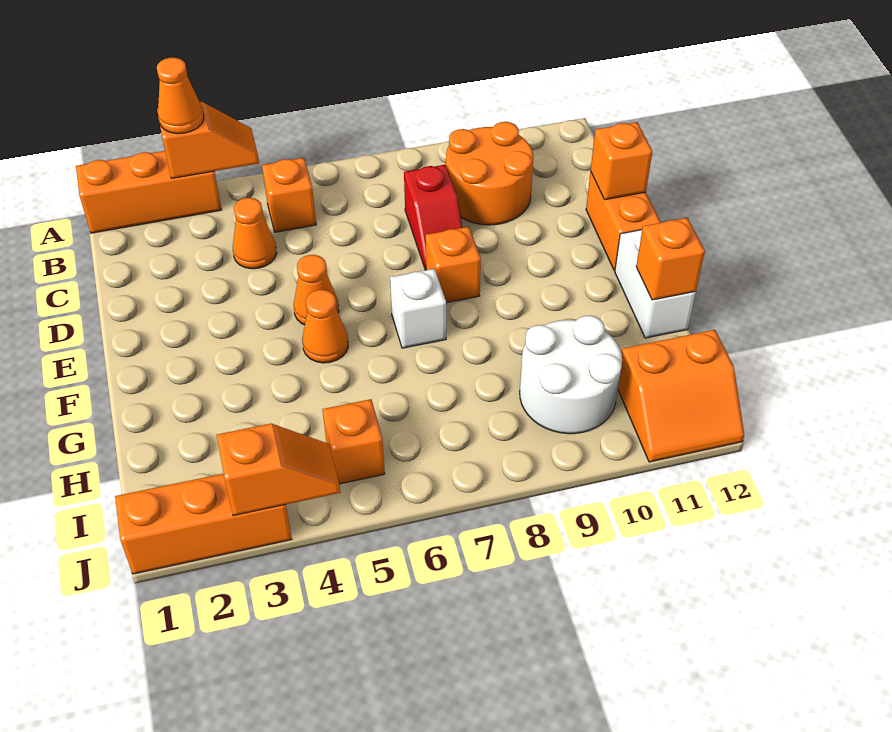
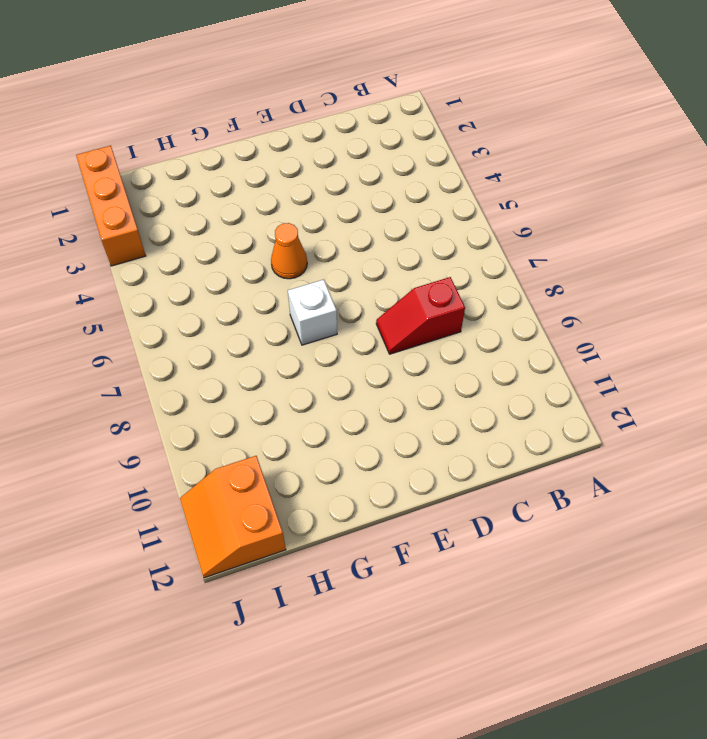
none -> orange 1x3 brick [76,151,221,233]
none -> orange 1x1 brick [262,158,316,232]
none -> orange 2x2 round brick [446,122,533,225]

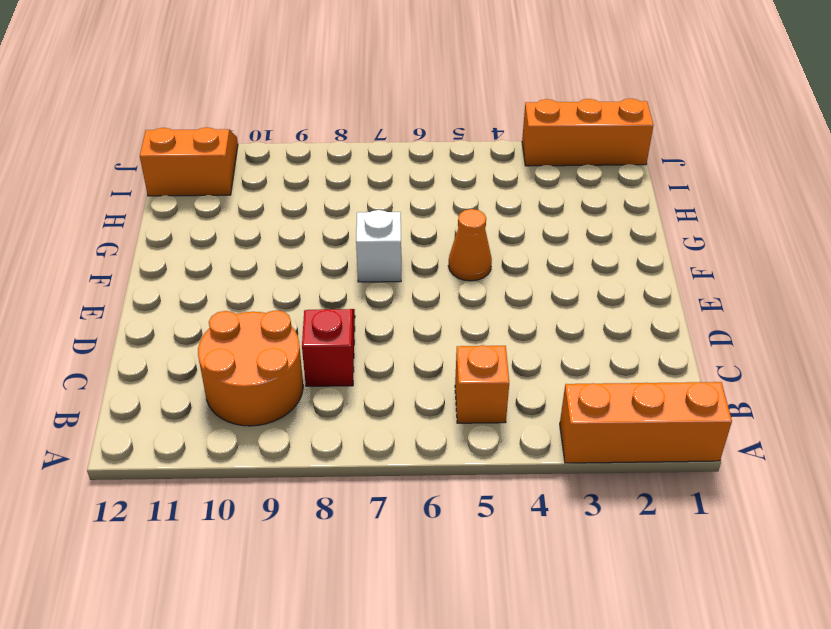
none -> orange 1x1 cone [233,198,277,269]
none -> orange 1x2 brick [586,171,661,270]
none -> orange 1x1 cone [294,255,339,325]

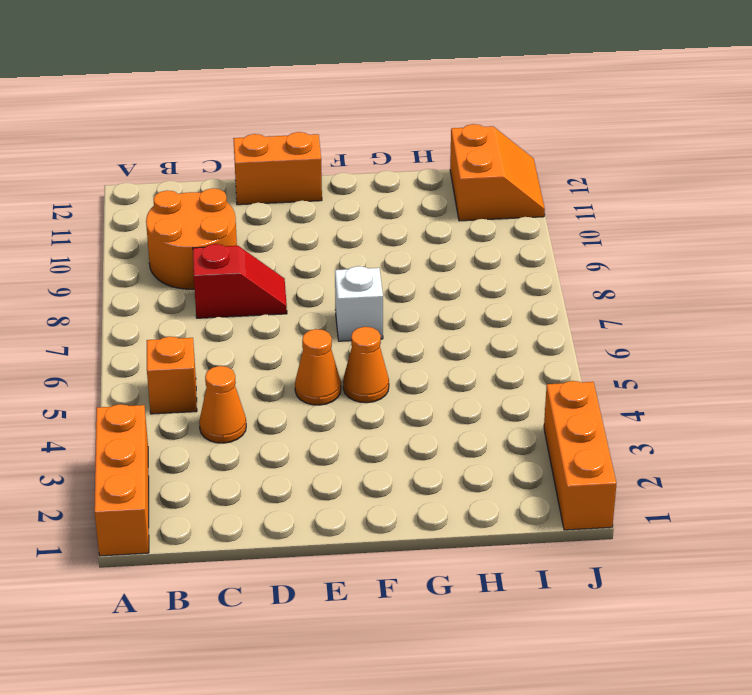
none -> orange 1x1 brick [426,227,481,303]
none -> white 1x2 brick [615,230,696,338]
none -> white 2x2 round brick [520,315,622,434]

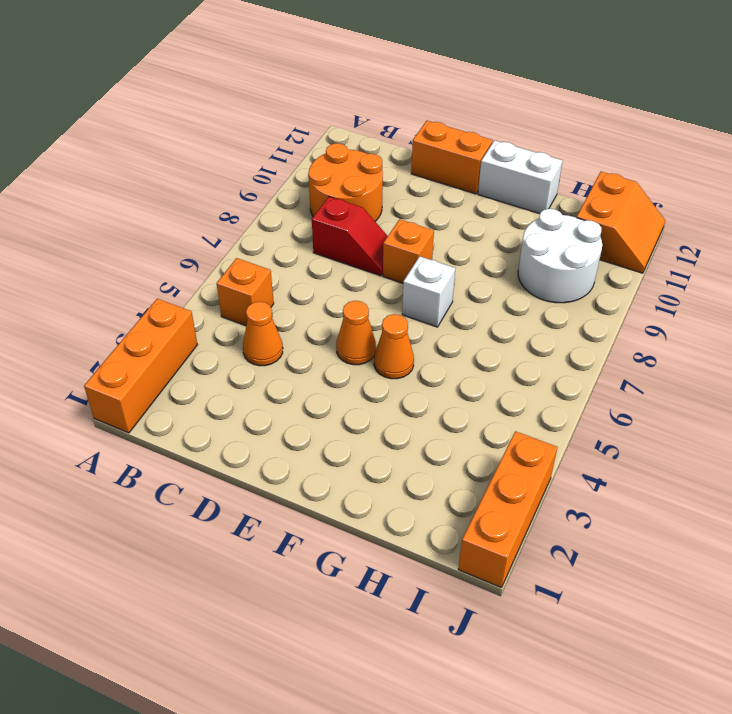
none -> orange 1x1 brick [322,399,385,484]
none -> orange 1x2 slope [157,102,259,178]
none -> orange 1x1 brick [591,122,652,200]

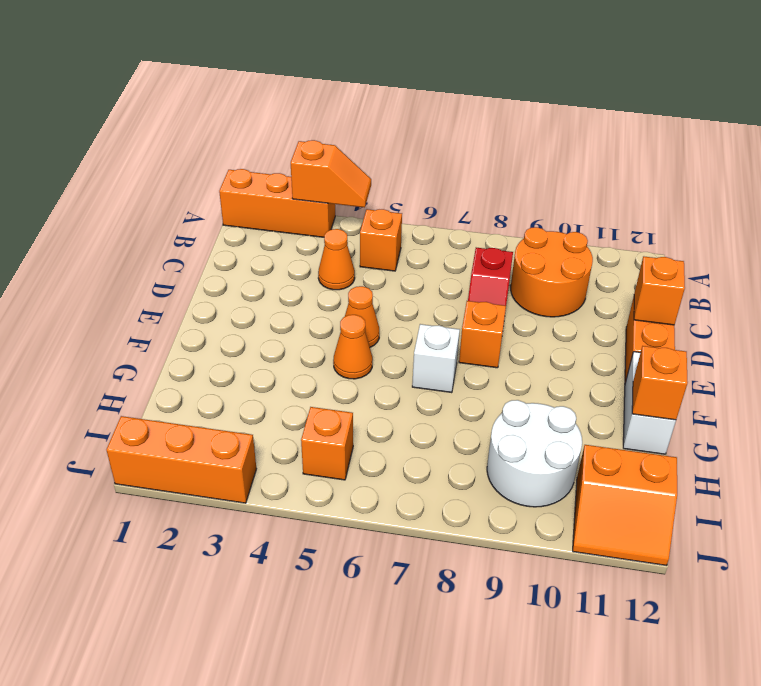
none -> orange 1x2 slope [217,424,340,516]
none -> orange 1x1 cone [157,58,204,134]

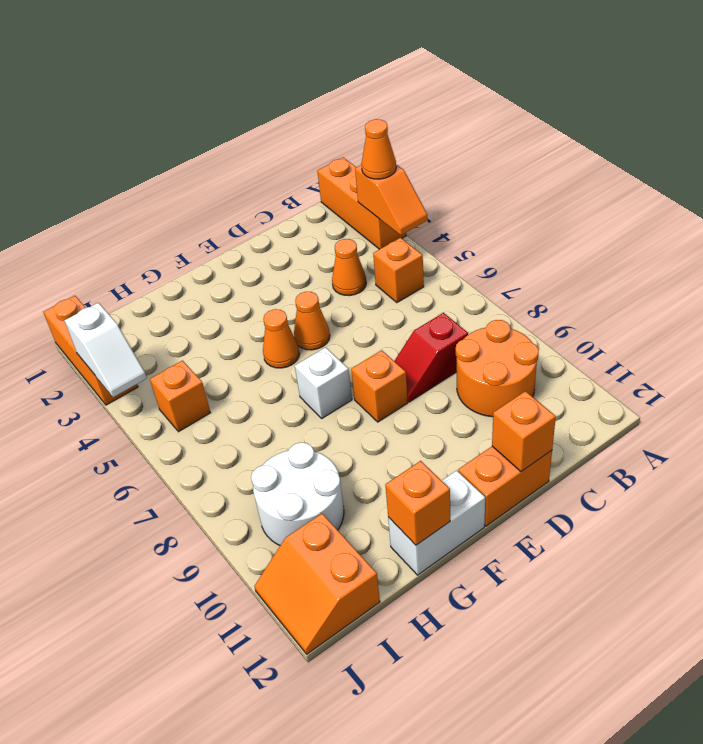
white 1x2 slope [64,303,147,397] -> orange 1x2 slope [217,424,340,516]

